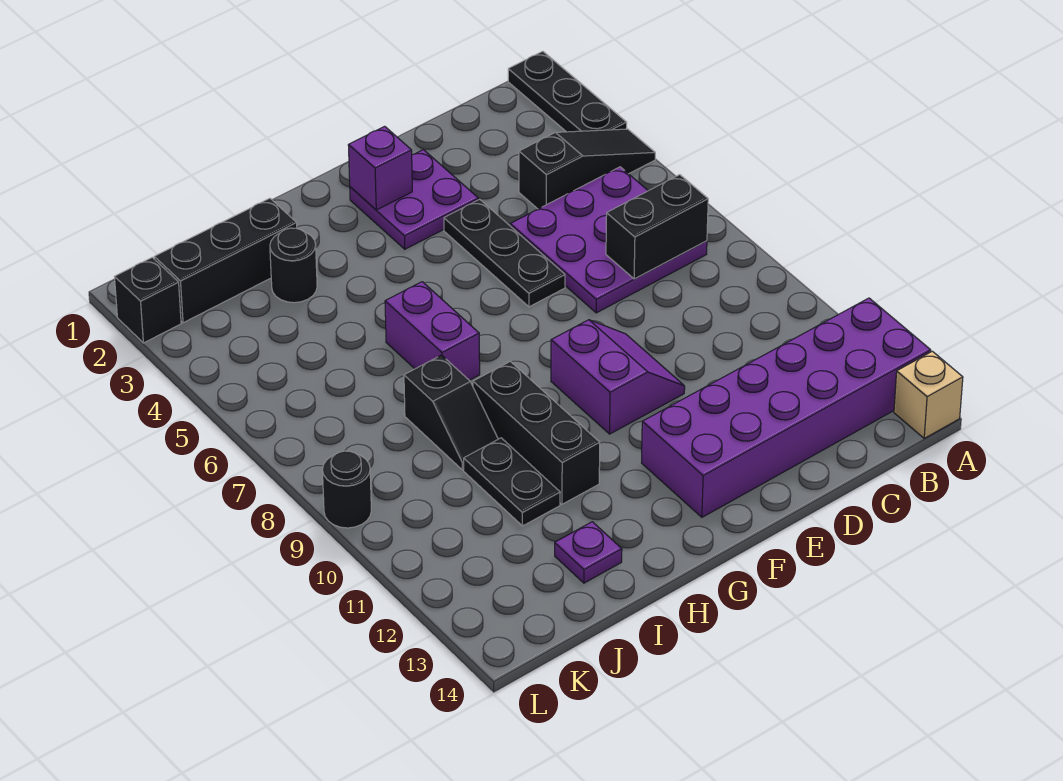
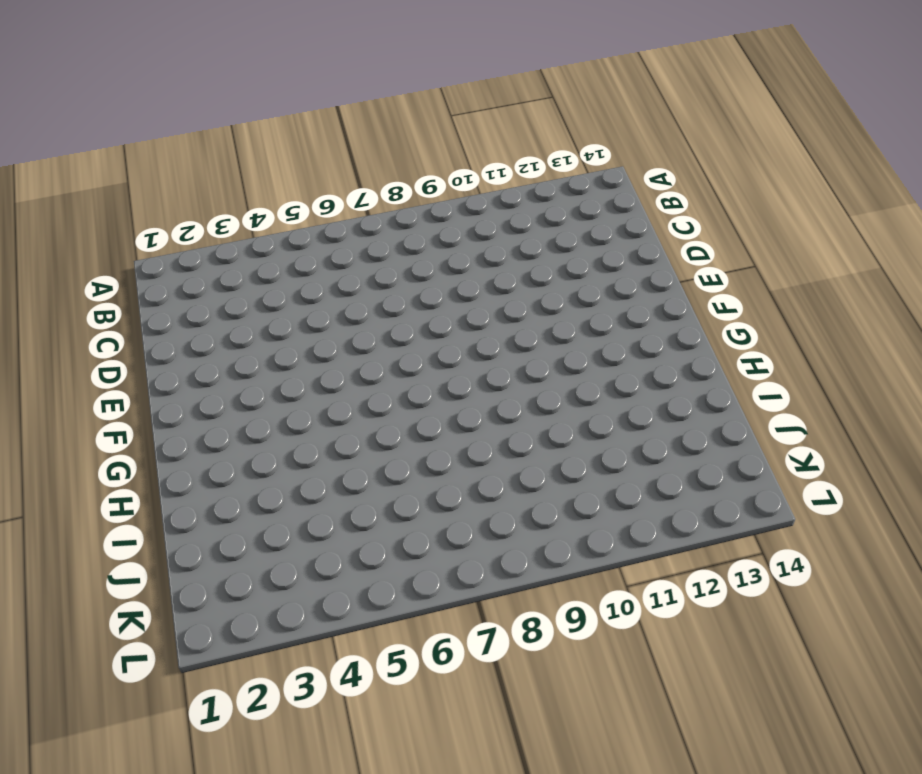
none -> black 1x3 plate [508,51,627,132]
none -> black 1x3 slope [519,129,655,209]
none -> purple 2x6 brick [642,298,931,517]

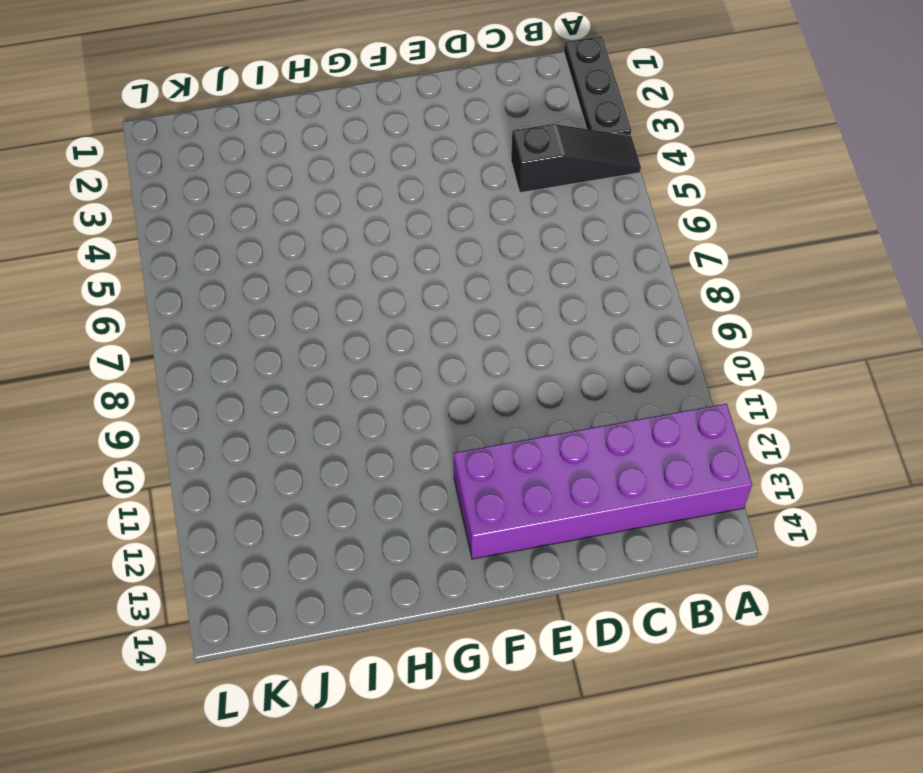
none -> tan 1x1 brick [894,351,963,438]
none -> purple 3x3 plate [510,167,707,313]
none -> purple 2x2 plate [350,150,478,249]

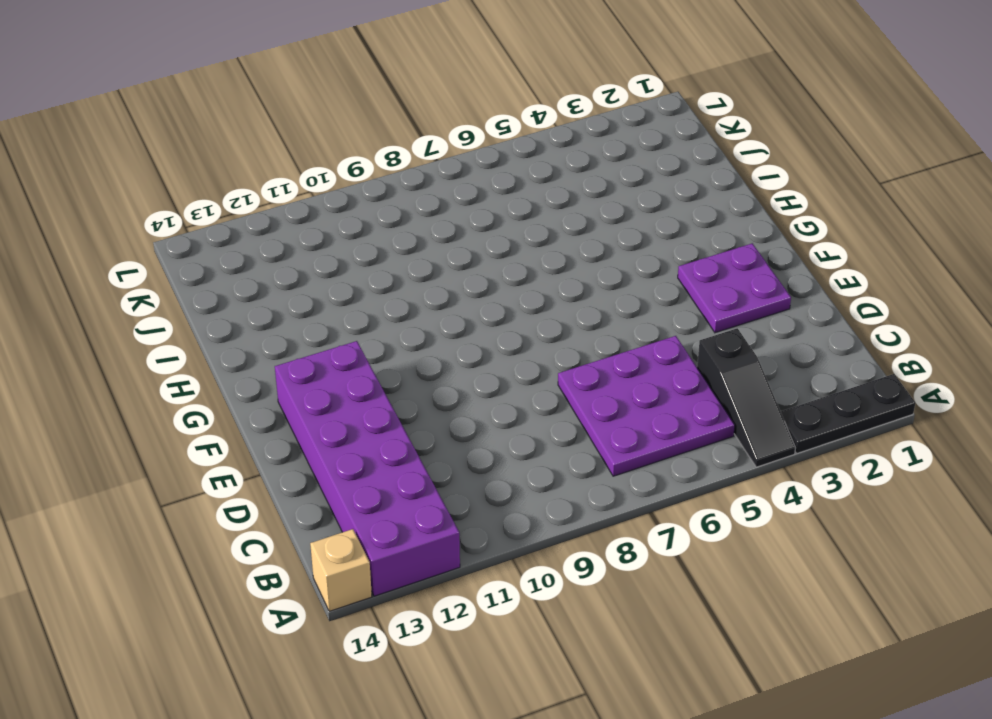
none -> black 1x3 plate [444,199,565,307]
none -> purple 2x2 slope [551,320,685,434]
none -> purple 1x2 brick [385,282,480,380]

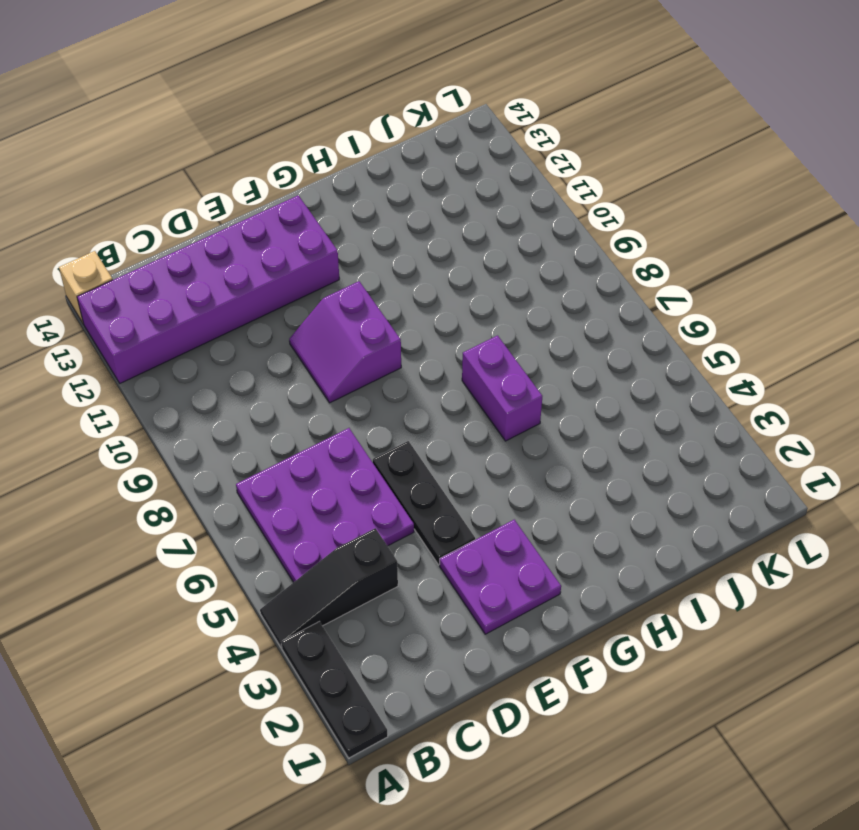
none -> black 1x3 brick [473,361,600,504]
none -> black 1x3 brick [154,198,297,323]
none -> black 1x1 round brick [270,228,317,303]

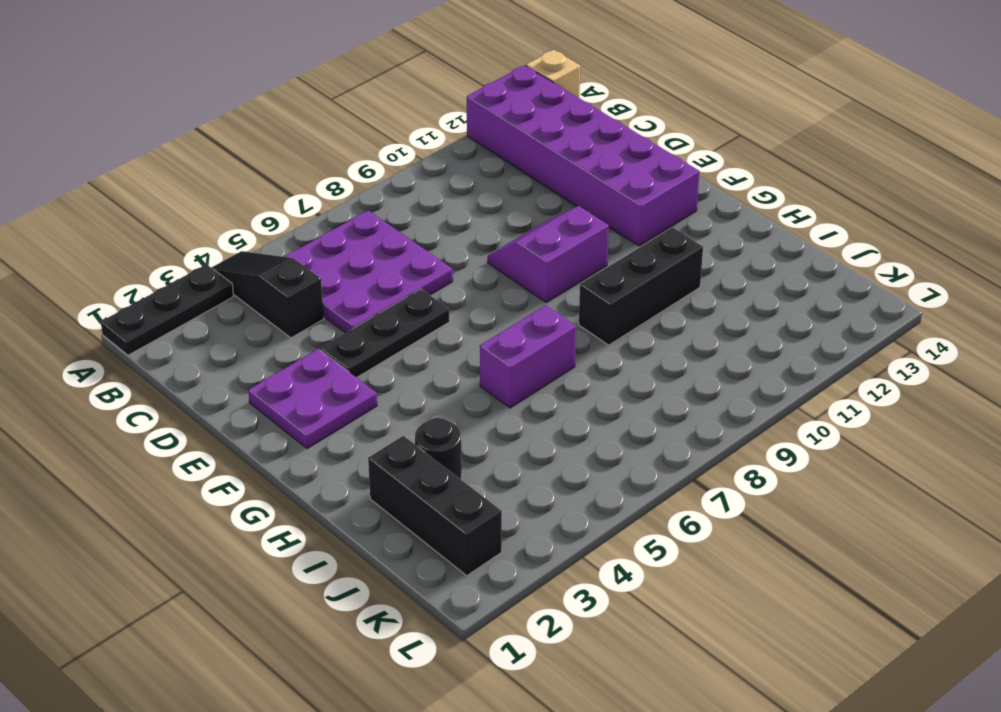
none -> black 1x2 slope [404,355,498,470]
none -> black 1x2 plate [464,438,560,526]
none -> purple 1x1 plate [555,522,622,583]

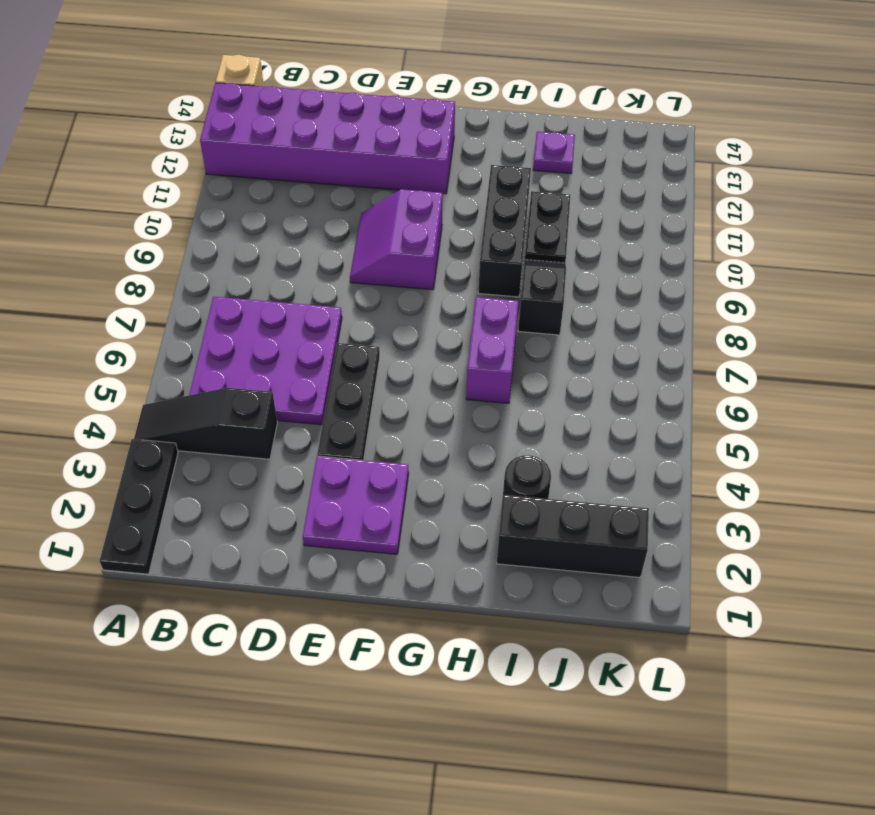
none -> black 1x1 brick [115,257,181,343]
none -> black 1x1 round brick [322,451,371,528]
none -> black 1x2 brick [606,175,708,279]

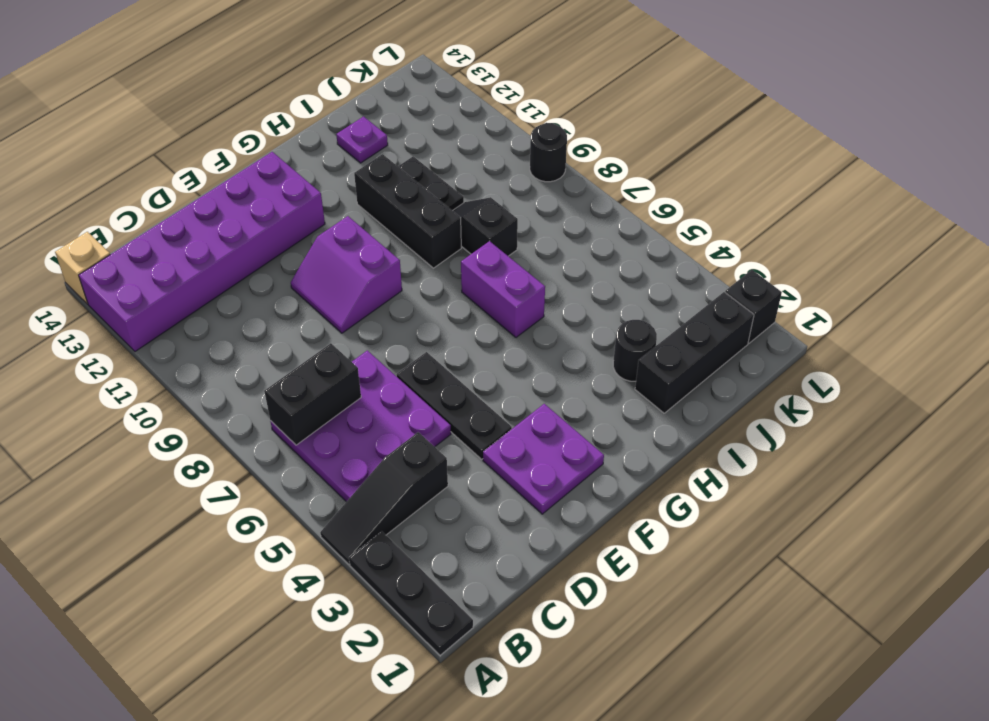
none -> purple 1x1 brick [348,126,412,210]

